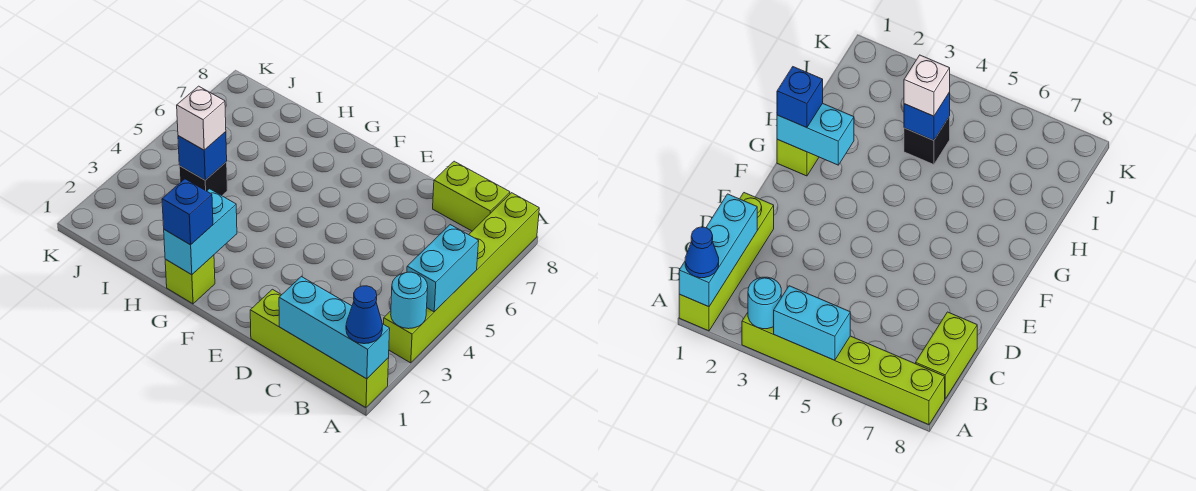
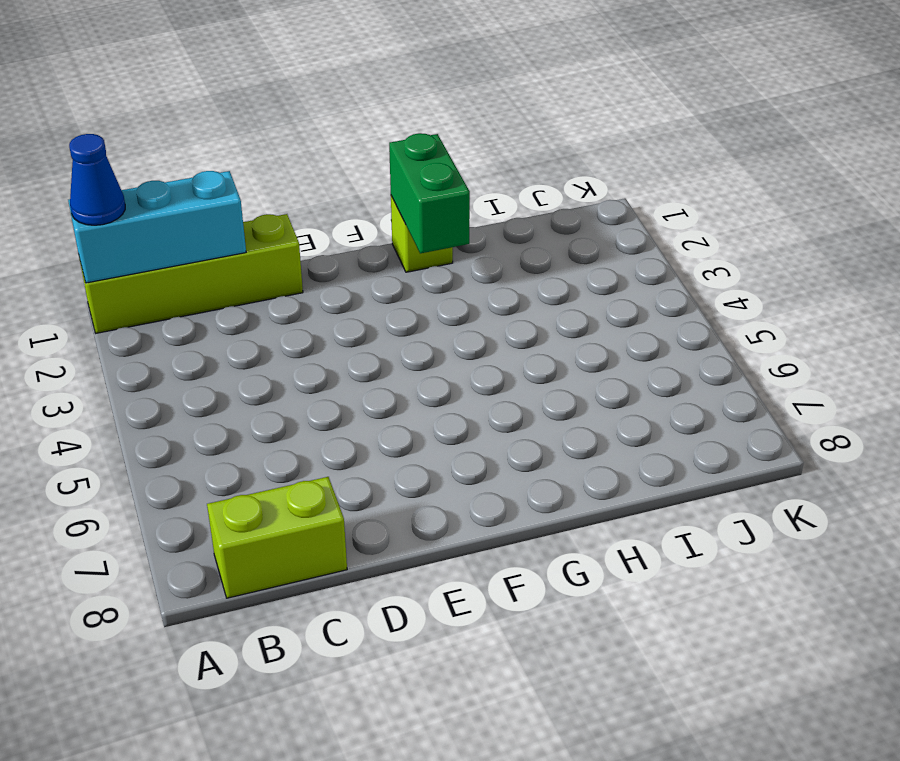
green 1x2 brick [389,133,470,253] -> cyan 1x2 brick [164,189,237,275]
none -> lime 1x6 brick [384,193,539,363]
none -> black 1x1 brick [179,162,227,196]
none -> cyan 1x1 round brick [391,272,428,329]

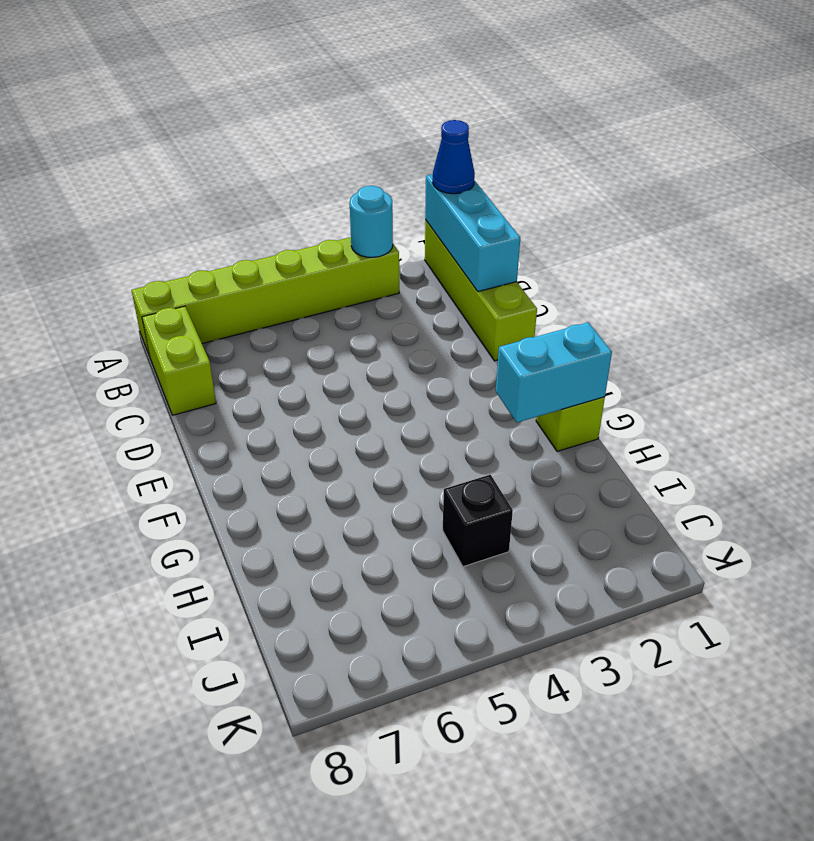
none -> cyan 1x2 brick [407,225,479,312]
none -> blue 1x1 brick [178,132,227,180]
none -> blue 1x1 brick [162,179,213,245]

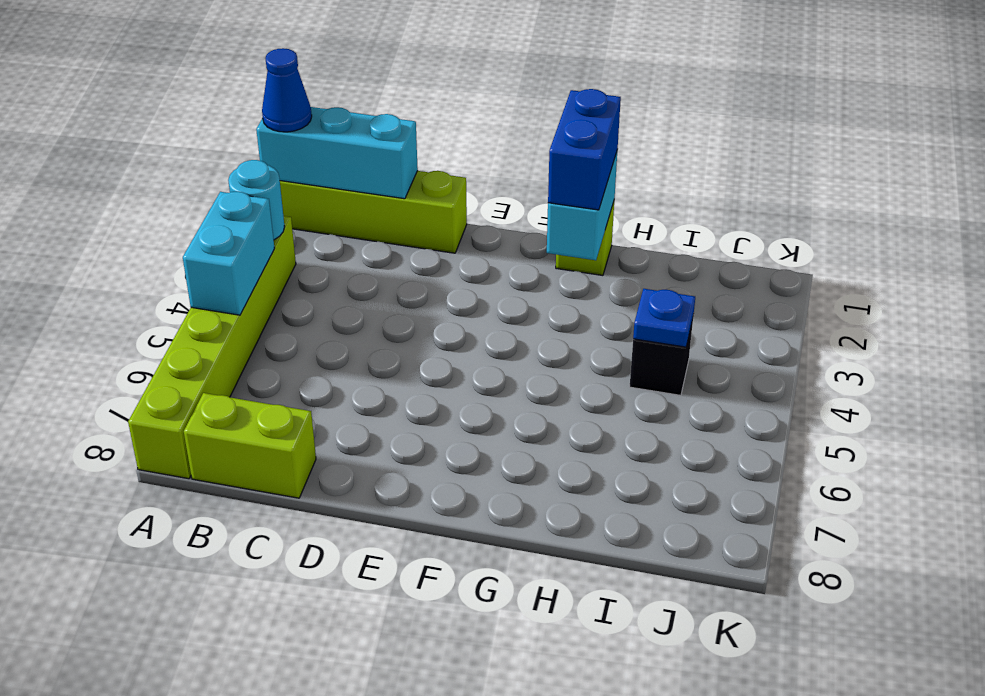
blue 1x2 brick [548,89,621,210] -> blue 1x1 brick [162,179,213,245]
blue 1x1 plate [633,289,695,347] -> blue 1x1 brick [178,132,227,180]
none -> white 1x1 brick [177,86,226,150]

